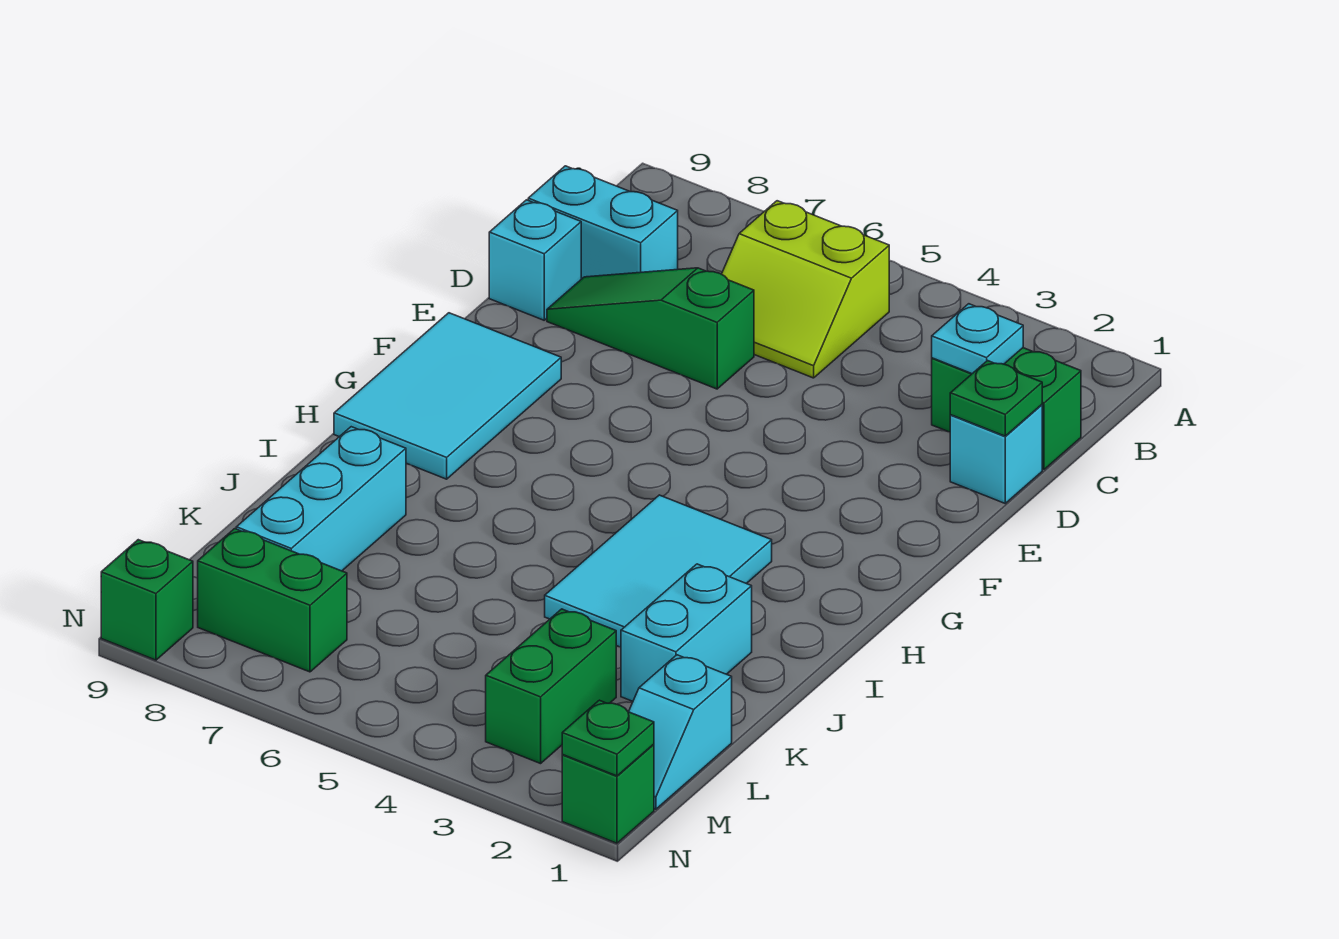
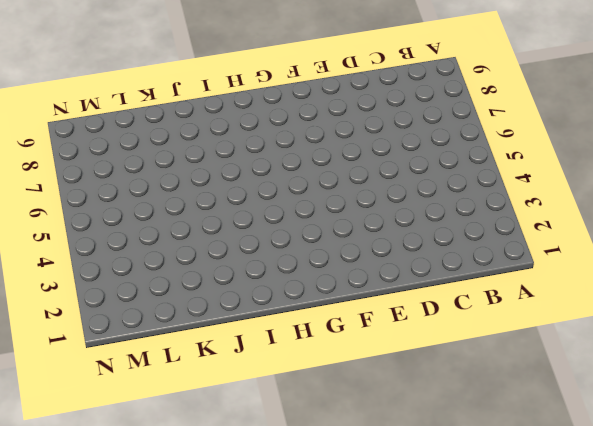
none -> lime 2x2 slope [722,201,889,378]
none -> green 1x2 brick [932,348,1081,469]
none -> cyan 1x2 brick [528,166,678,279]

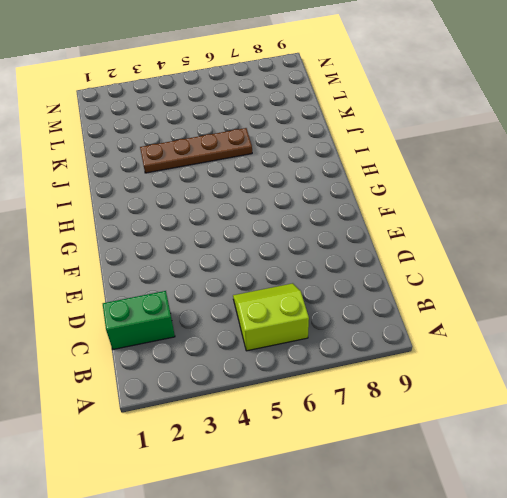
brown 1x4 plate [140,128,252,173] -> cyan 2x3 tile [545,495,772,647]
none -> cyan 1x2 brick [528,166,678,279]
none -> cyan 1x1 brick [950,405,1042,503]
none -> green 1x3 slope [547,268,754,389]

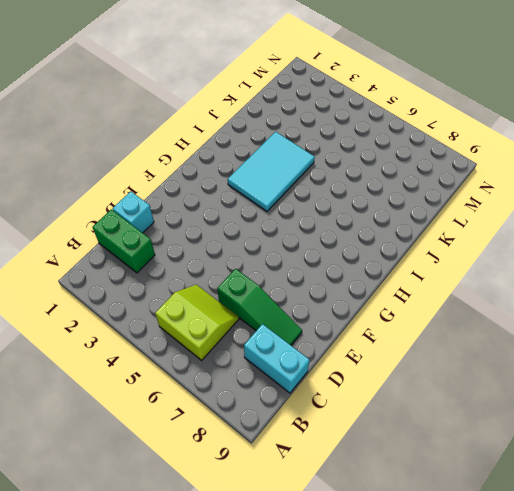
none -> cyan 1x1 brick [489,200,581,320]
none -> cyan 2x3 tile [334,313,561,479]
none -> cyan 1x2 brick [621,564,752,701]

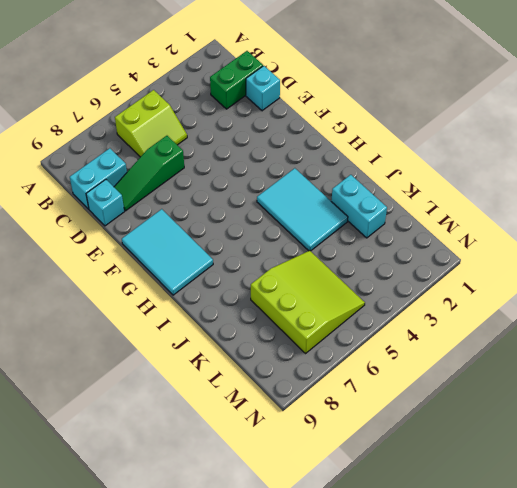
lime 3x3 slope [251,251,365,353] -> green 1x2 brick [198,529,347,672]
none -> cyan 1x3 brick [236,427,406,571]
none -> cyan 1x2 slope [629,655,732,809]
none -> green 1x2 brick [486,609,616,764]

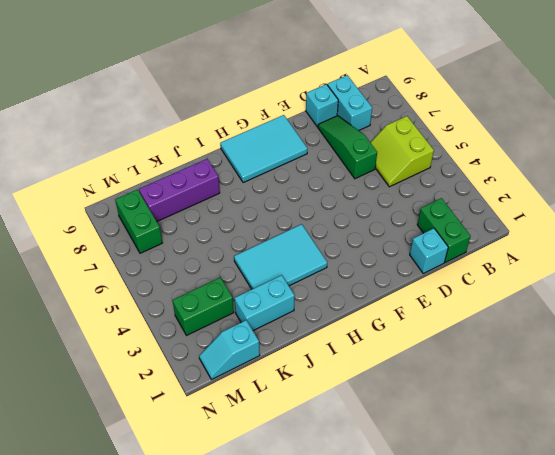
purple 1x3 brick [139,159,220,221] -> cyan 1x3 brick [236,427,406,571]
none -> green 1x1 brick [562,744,654,843]
none -> green 1x1 brick [101,540,193,660]
none -> cyan 1x1 plate [932,304,1023,374]

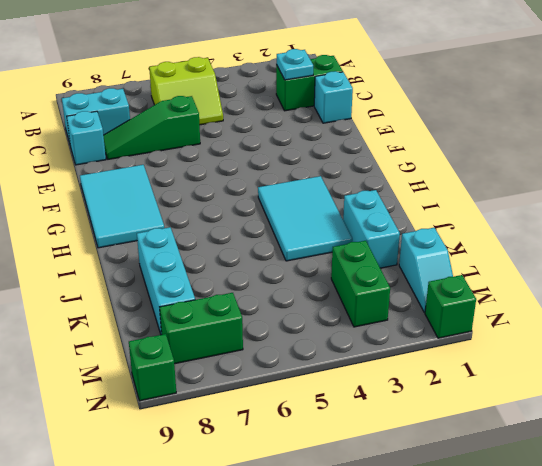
none -> green 1x1 plate [950,361,1042,436]
none -> green 1x1 plate [562,700,654,776]

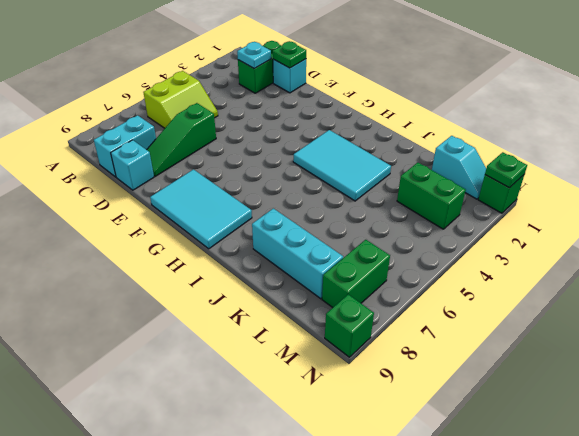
none -> cyan 1x2 brick [621,564,752,701]

